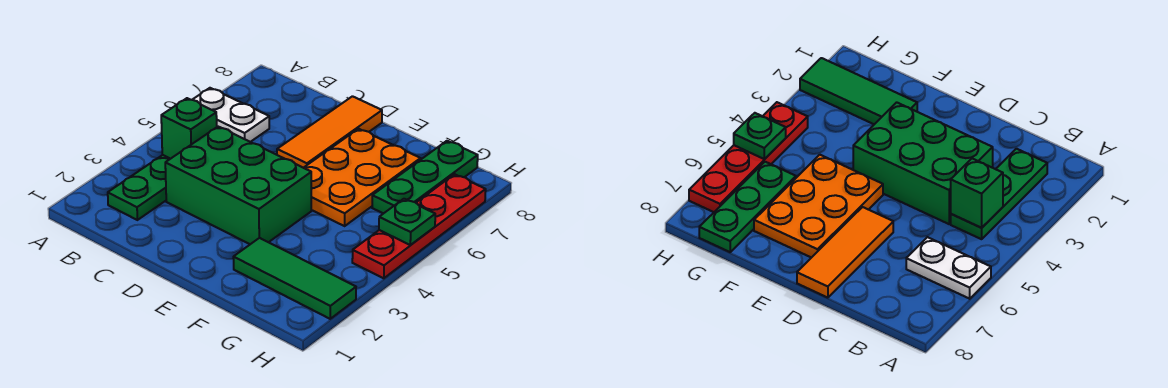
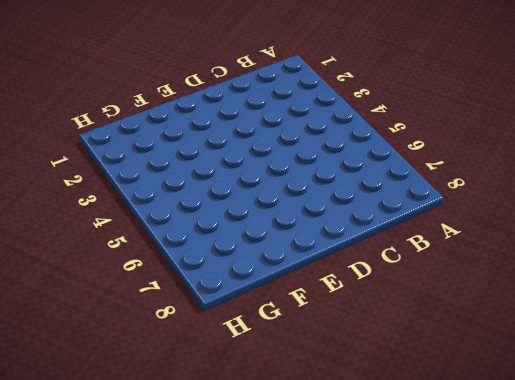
none -> white 1x2 plate [192,88,269,142]
none -> green 1x3 plate [108,155,170,220]

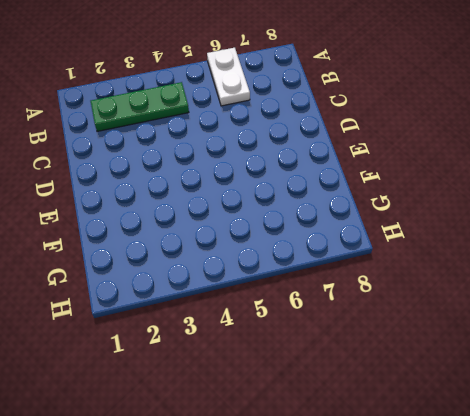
none -> green 2x3 brick [165,127,311,244]
none -> orange 1x3 tile [277,96,382,168]

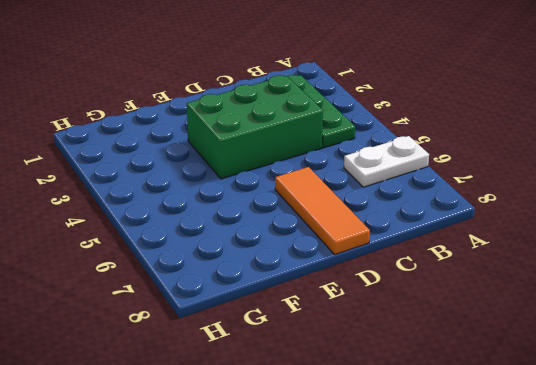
none -> orange 2x3 plate [304,129,421,226]
none -> green 1x3 tile [233,238,356,319]

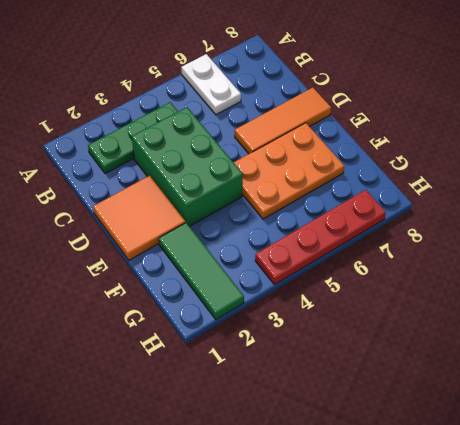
orange 2x2 tile [93,176,186,260] -> none
none -> green 1x3 plate [372,141,478,214]
none -> green 1x1 brick [161,98,217,159]

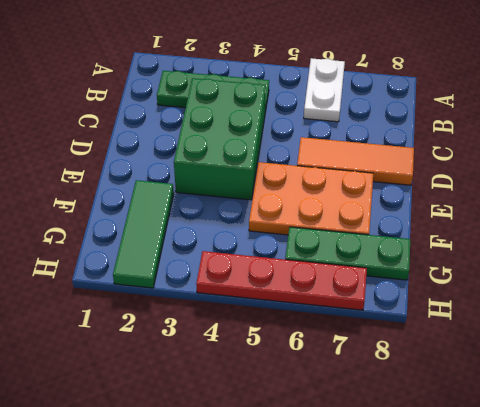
none -> green 1x1 brick [161,98,217,159]
none -> green 1x1 plate [379,199,435,245]

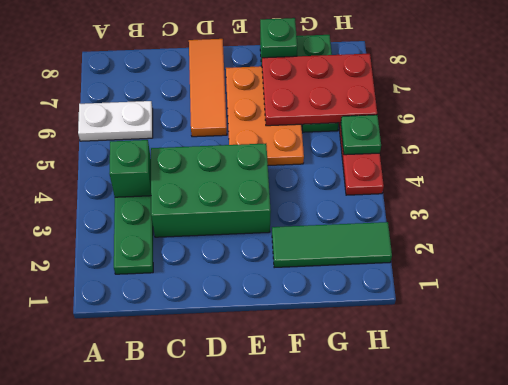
red 2x3 plate [262,54,377,126] -> none
green 1x1 brick [260,18,297,66] -> none

